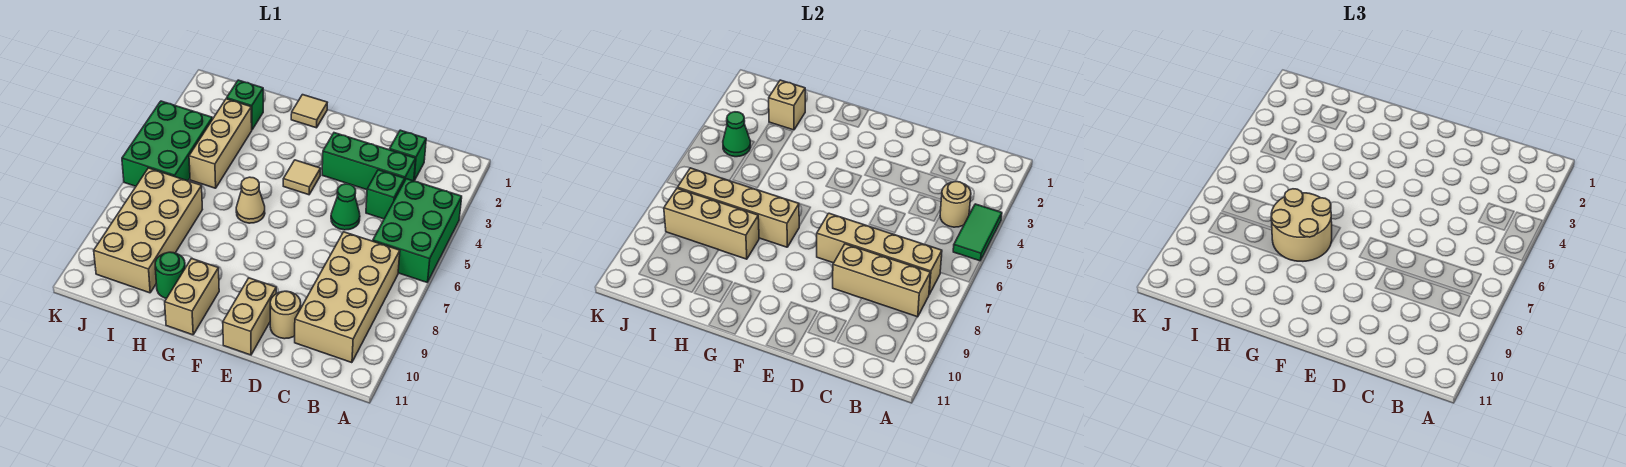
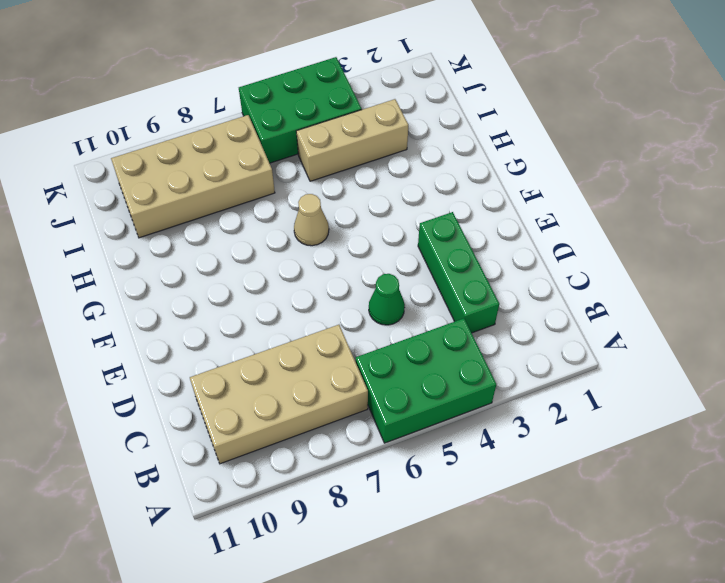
none -> green 1x1 brick [390,130,426,181]
none -> green 1x1 brick [366,170,405,219]
none -> tan 1x1 round brick [270,291,301,339]

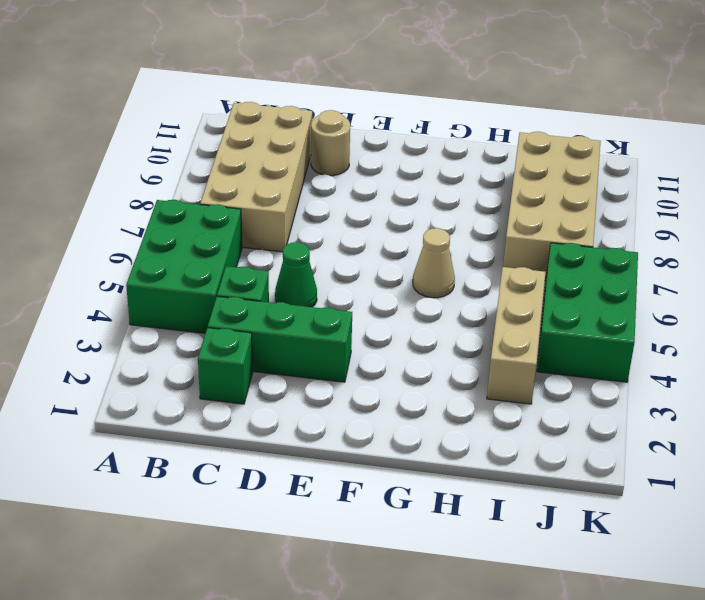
none -> tan 1x2 brick [223,278,276,355]
none -> tan 1x1 tile [283,160,321,195]
none -> tan 1x1 tile [291,95,327,128]

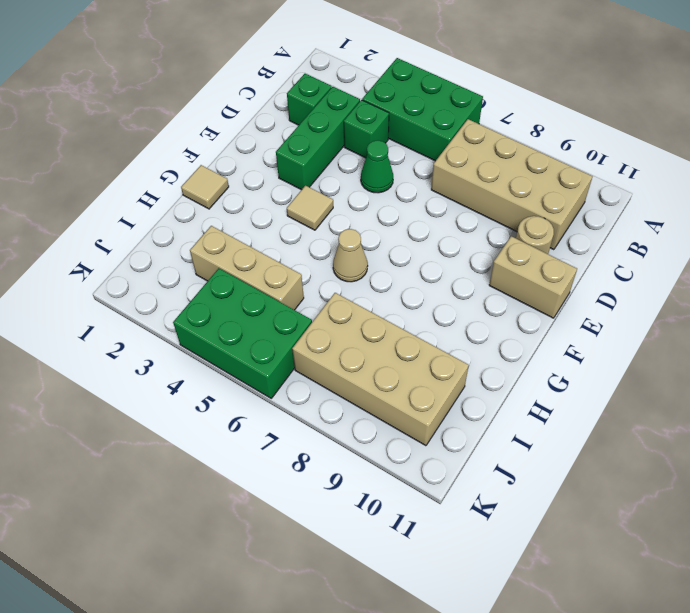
none -> tan 1x2 brick [165,259,219,335]
none -> green 1x1 round brick [155,252,185,298]
none -> green 1x1 brick [227,80,263,130]

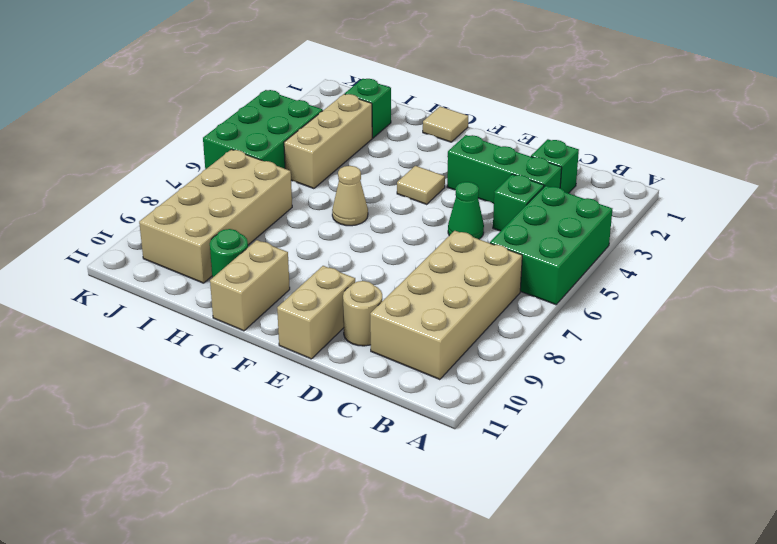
none -> green 1x2 tile [953,204,1002,261]
none -> tan 1x1 round brick [940,182,971,227]
none -> tan 1x4 brick [817,213,942,294]

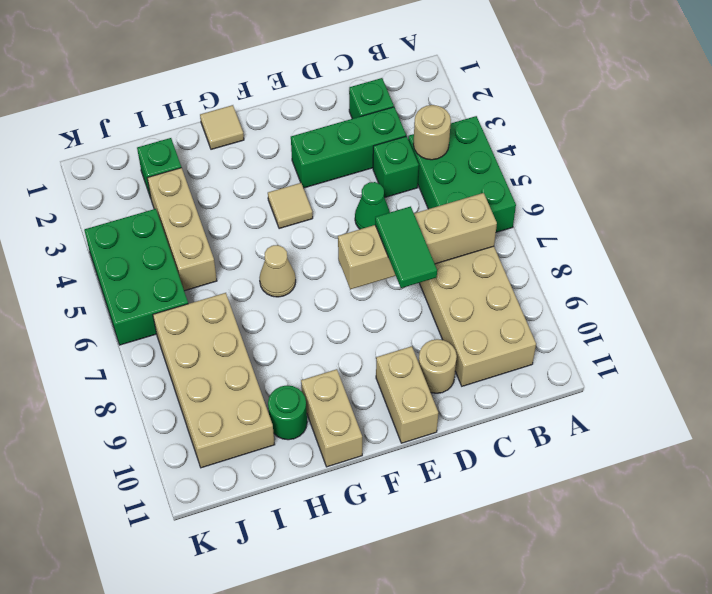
green 1x2 tile [375,206,437,288] -> green 1x2 tile moved to [953,204,1002,261]
none -> tan 1x3 brick [833,244,930,317]
none -> tan 1x4 brick [678,168,799,247]
none -> tan 1x3 brick [664,188,759,259]

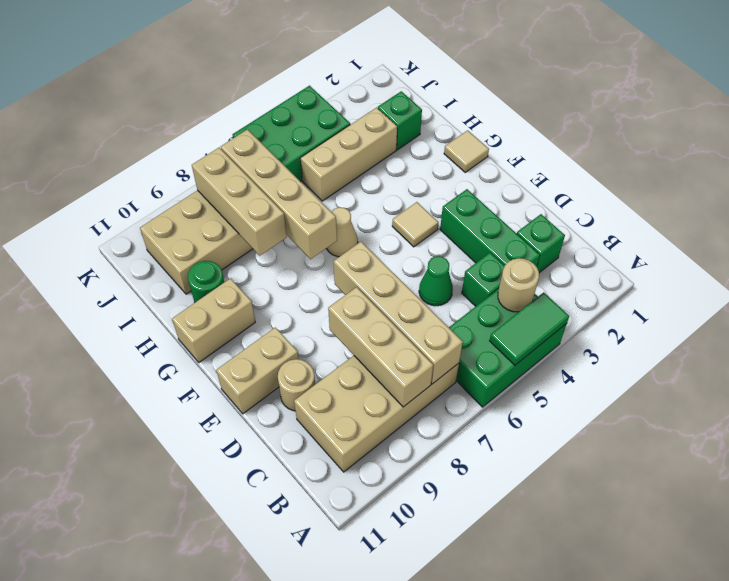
none -> tan 1x1 brick [769,80,805,130]
none -> green 1x1 cone [723,112,751,157]
none -> tan 2x2 round brick [1271,189,1332,261]

